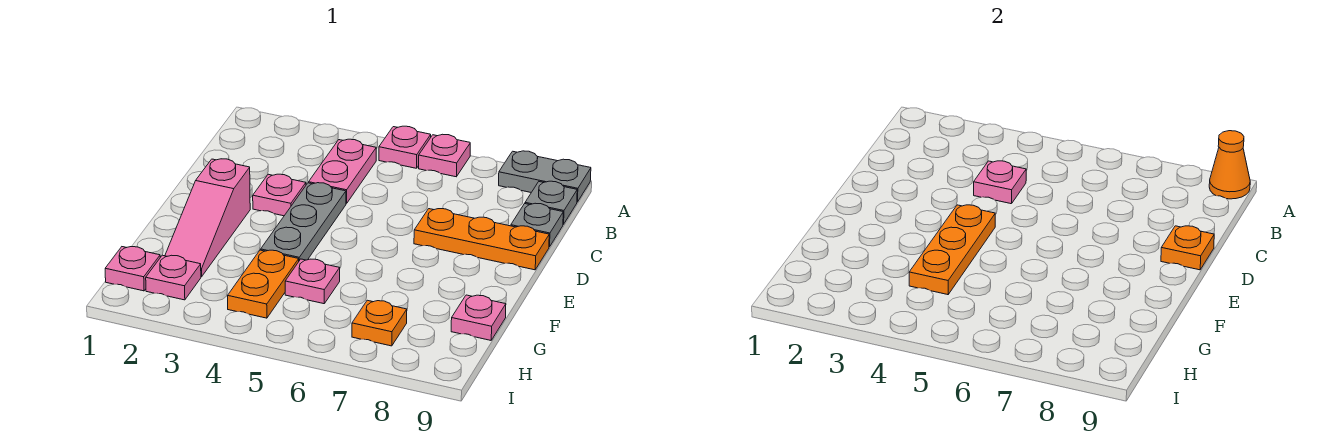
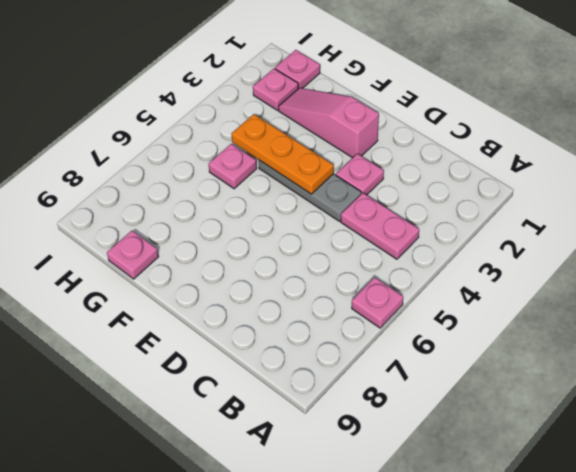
none -> pink 1x1 plate [379,126,431,168]
none -> grey 1x2 plate [499,151,591,202]
none -> grey 1x1 plate [525,181,577,224]

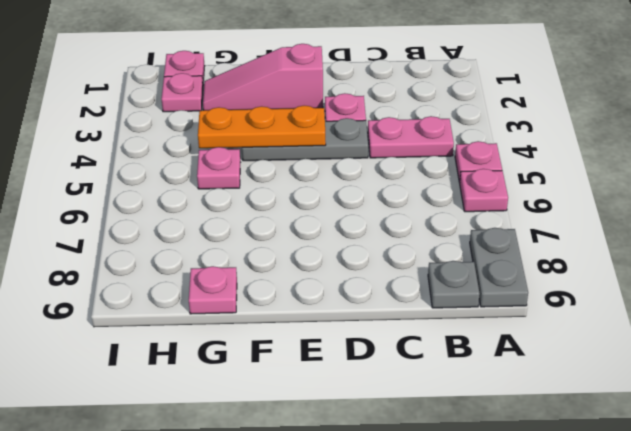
none -> grey 1x1 plate [511,203,563,247]
none -> orange 1x3 plate [414,209,549,270]
none -> orange 1x2 plate [228,250,299,318]

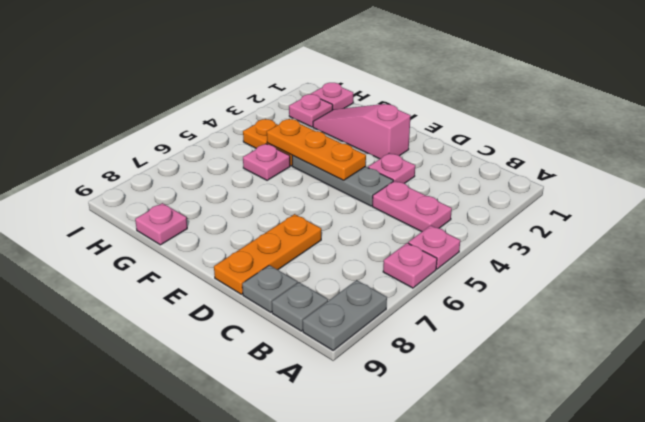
none -> orange 1x1 plate [352,300,407,346]
none -> orange 1x1 cone [1209,131,1250,199]
none -> pink 1x1 plate [974,161,1026,204]

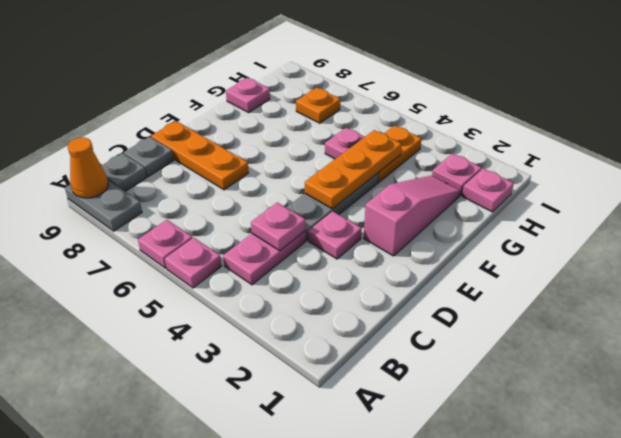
none -> orange 1x1 plate [1161,226,1214,270]

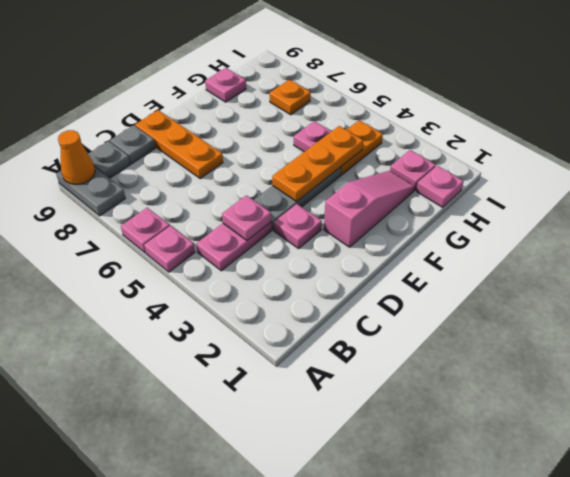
none -> orange 1x1 plate [1161,226,1214,270]

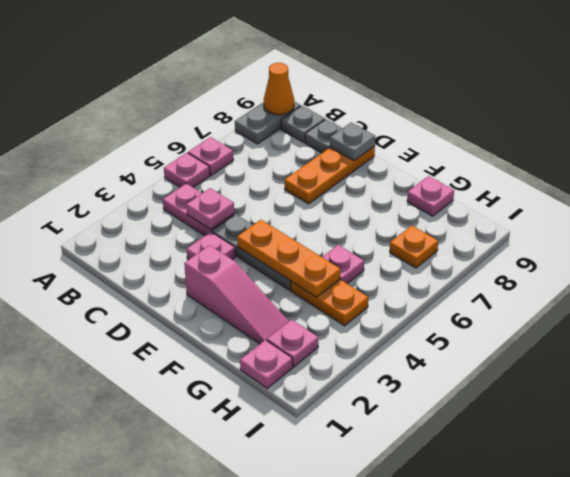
grey 1x1 plate [330,123,375,161] -> orange 1x1 plate [1161,226,1214,270]

